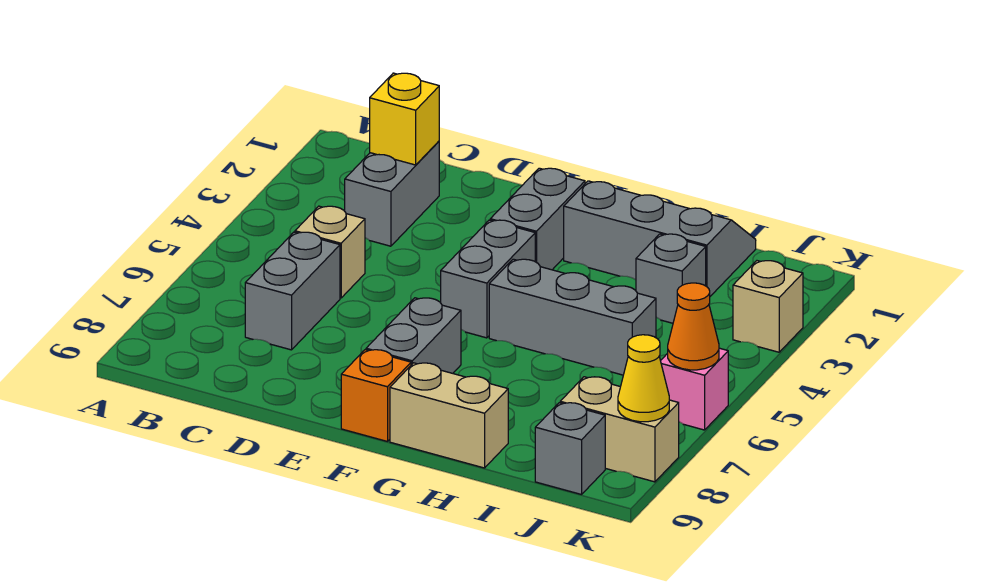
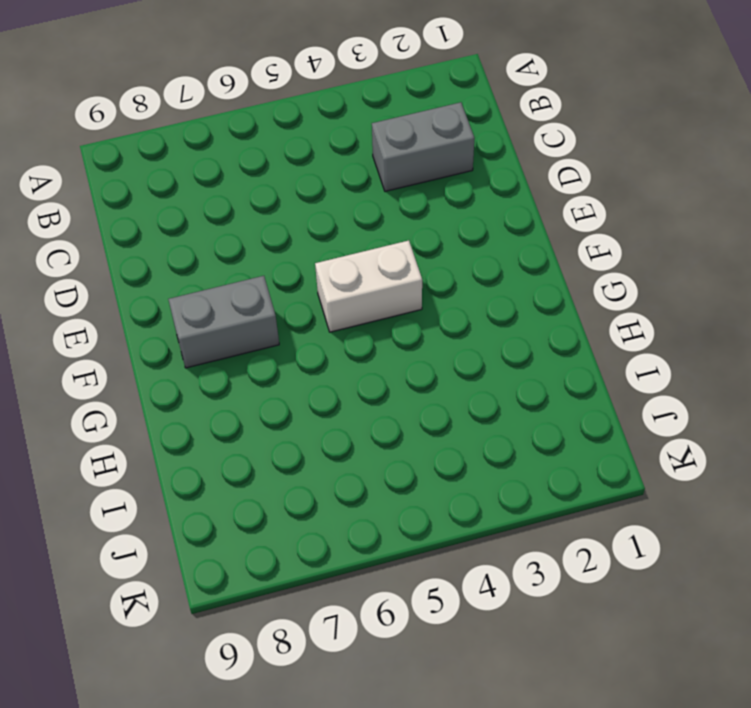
white 1x2 brick [315,240,422,332] -> grey 1x2 brick [441,220,535,338]
none -> tan 1x1 brick [295,206,365,298]
none -> grey 1x2 brick [245,232,340,350]
none -> grey 1x2 brick [490,168,585,270]

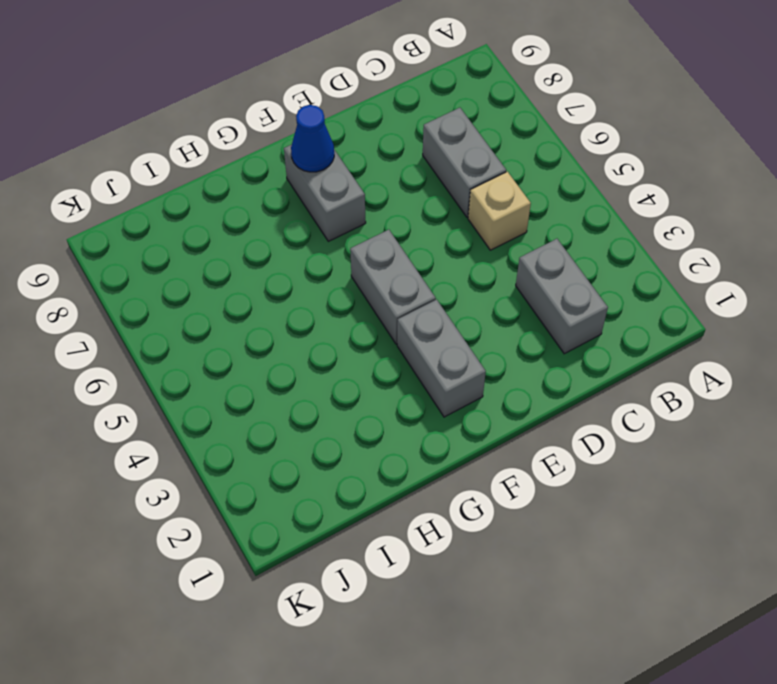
blue 1x1 cone [291,105,334,172] -> none
none -> orange 1x1 brick [341,350,411,441]
none -> grey 2x3 slope [564,181,756,296]
none -> grey 1x3 brick [489,259,656,375]

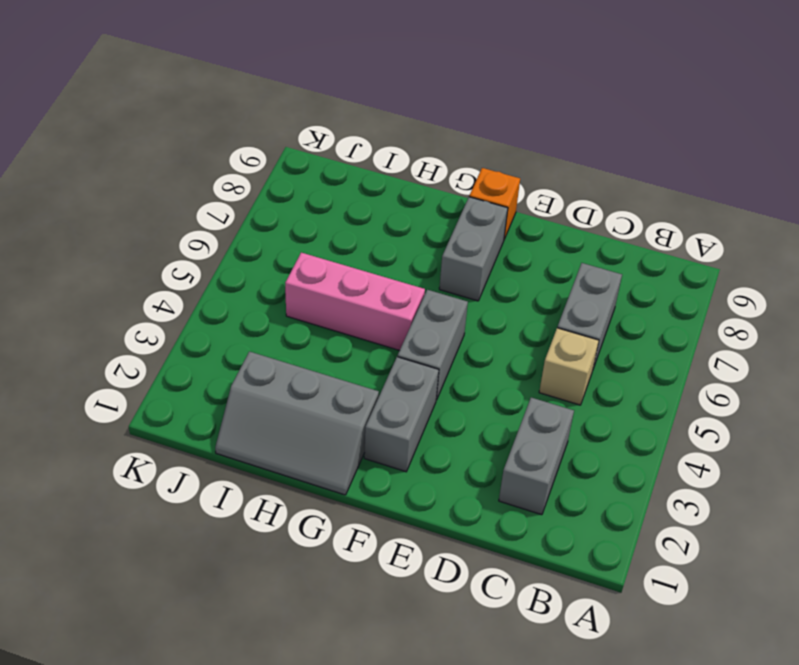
pink 1x3 brick [285,253,425,351] -> grey 1x3 brick [489,259,656,375]
none -> tan 1x2 brick [390,363,508,468]
none -> grey 1x1 brick [636,234,706,323]
none -> tan 1x2 brick [560,377,679,482]

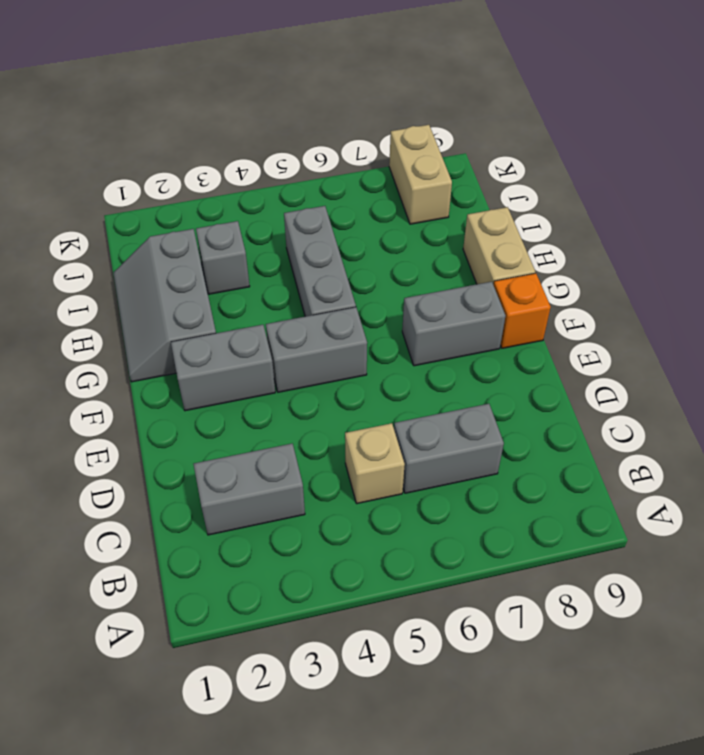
none -> grey 1x1 brick [535,403,605,494]
none -> tan 1x1 brick [733,261,803,352]
none -> pink 1x1 brick [661,348,728,430]

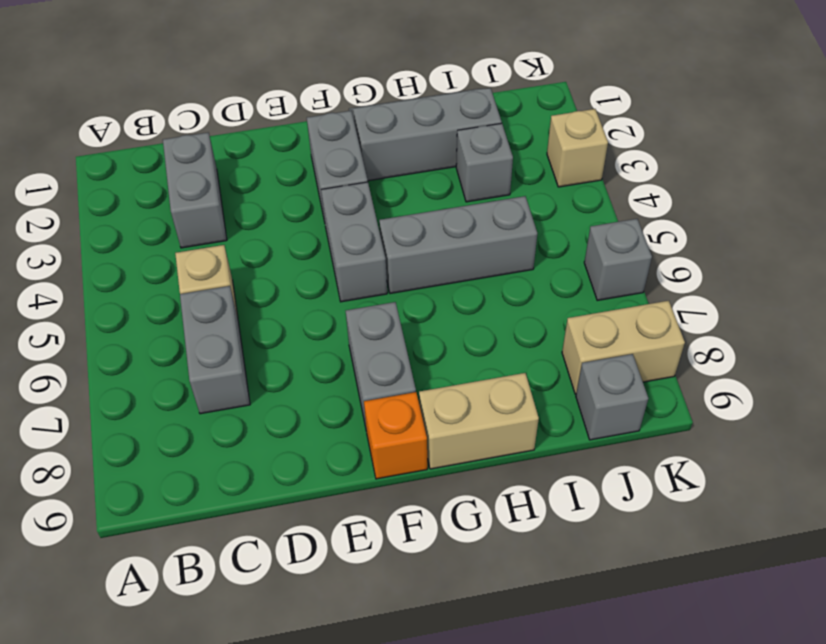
grey 1x1 brick [584,219,652,300] -> pink 1x1 brick [661,348,728,430]
none -> yellow 1x1 brick [370,73,439,165]
none -> orange 1x1 cone [668,283,719,370]
none -> yellow 1x1 cone [618,335,669,422]

